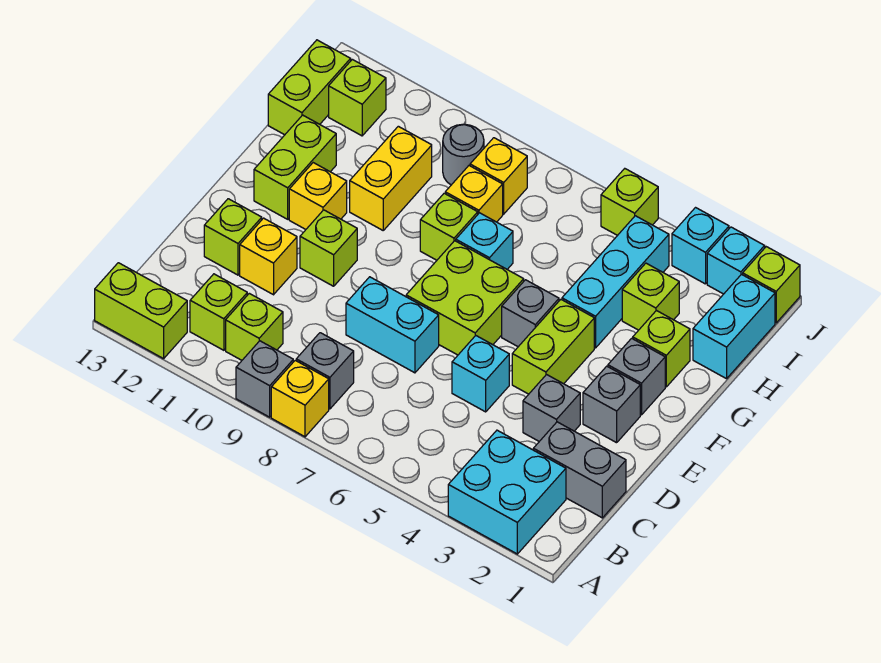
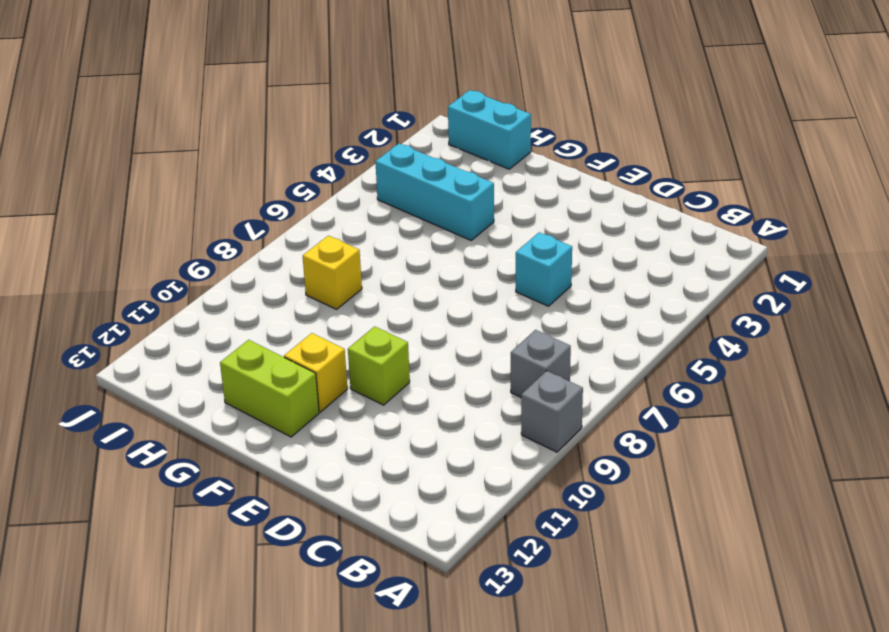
none -> cyan 2x2 brick [448,430,566,554]
none -> yellow 1x1 brick [271,360,329,437]
none -> lime 1x2 brick [95,263,187,359]
none -> lime 1x1 brick [226,293,283,360]

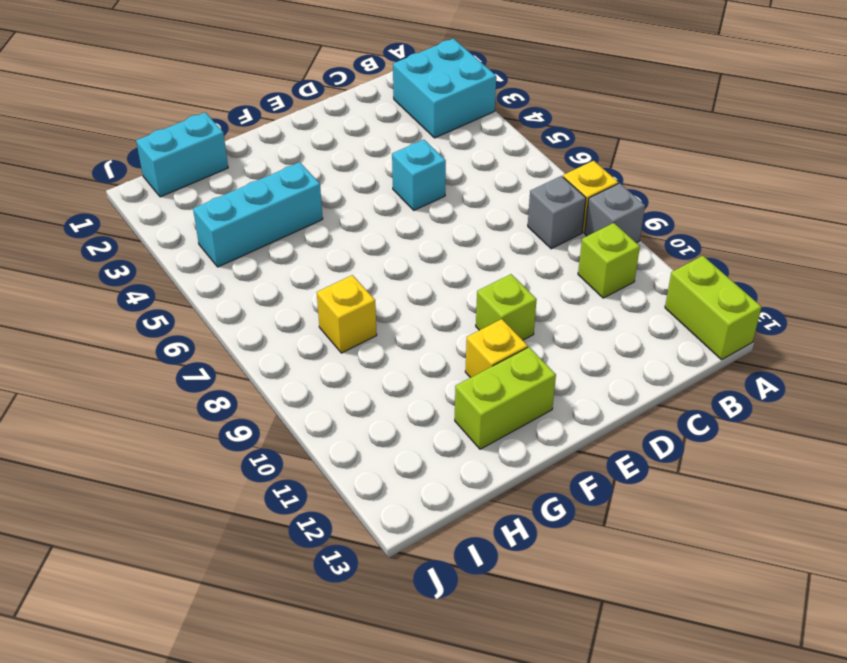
none -> lime 1x1 brick [190,274,247,350]
none -> grey 1x2 brick [533,422,626,518]
none -> grey 1x1 brick [523,375,580,441]
none -> cyan 1x2 brick [346,277,439,373]

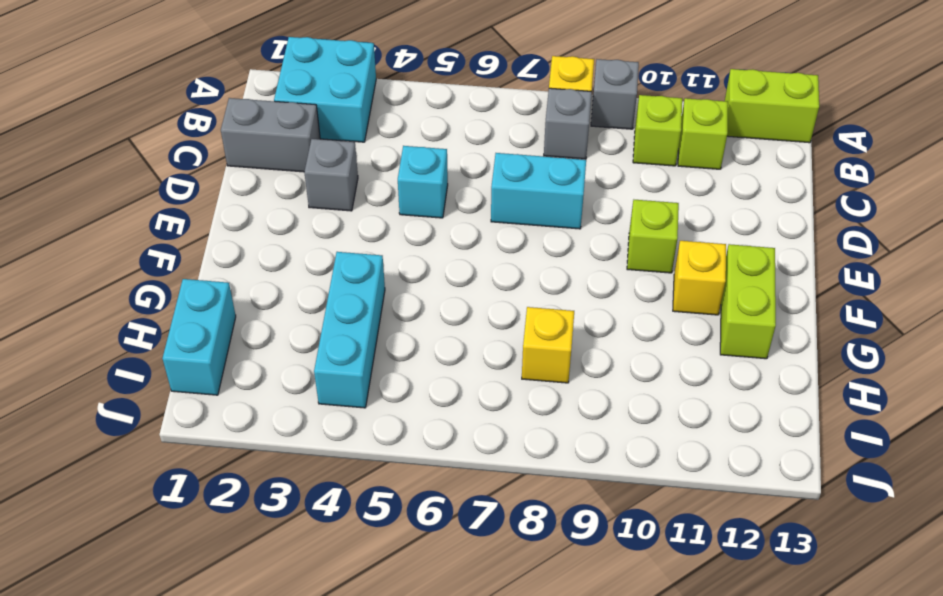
none -> yellow 1x1 brick [240,218,297,295]
none -> lime 1x1 brick [204,199,262,275]
none -> grey 1x1 brick [583,366,640,443]
none -> lime 1x2 brick [512,300,594,394]

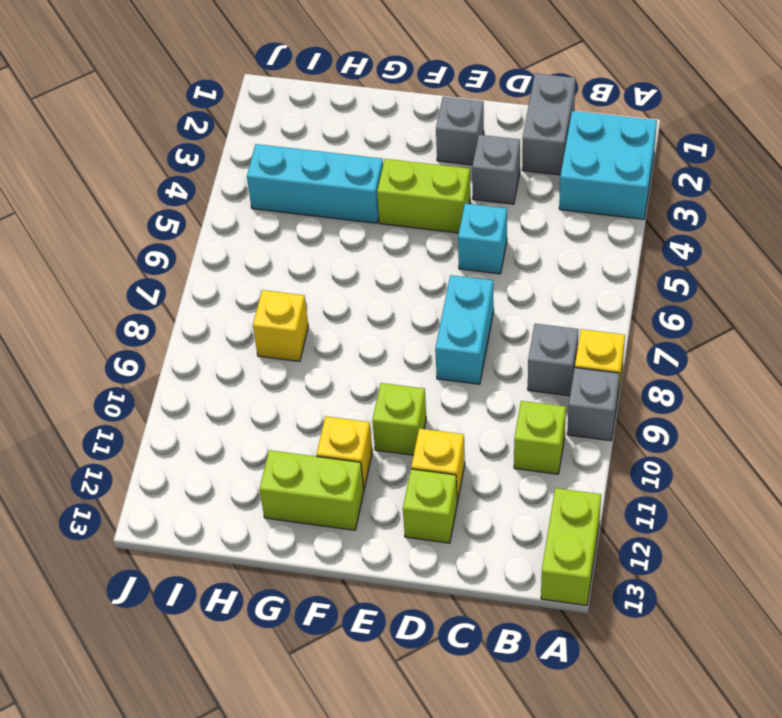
none -> lime 1x1 brick [190,274,247,350]
none -> lime 2x2 brick [406,241,524,355]
none -> grey 1x1 brick [608,338,665,415]
none -> grey 1x1 brick [502,280,559,347]

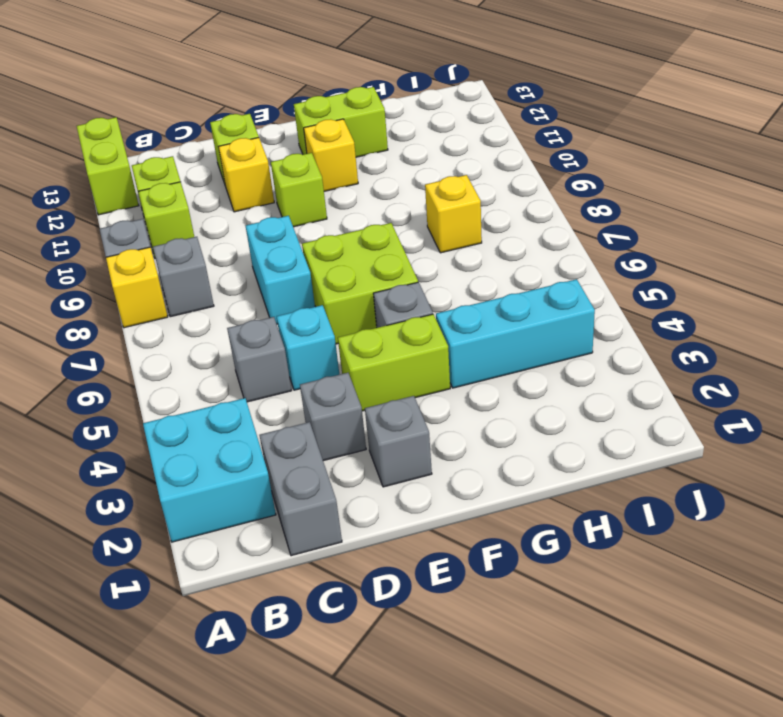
grey 1x1 brick [227,317,292,402] -> grey 1x1 brick moved to [608,338,665,415]
none -> lime 1x1 brick [633,311,690,387]
none -> cyan 1x1 brick [456,213,513,269]
none -> lime 1x1 brick [420,193,478,260]
none -> yellow 1x2 brick [350,126,432,230]

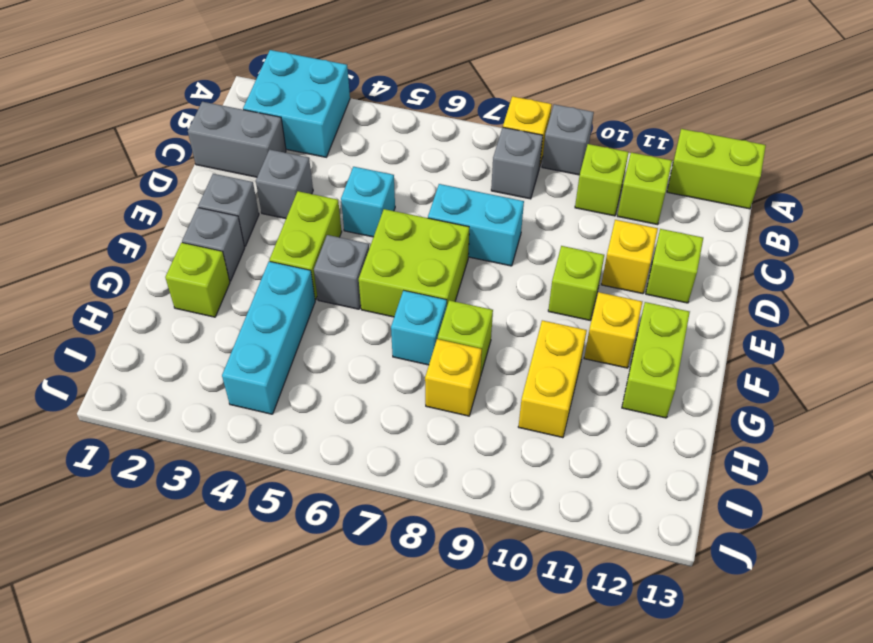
none -> cyan 1x2 brick [693,274,775,379]
none -> lime 1x1 brick [622,263,679,330]
none -> lime 1x2 brick [268,40,351,135]
none -> yellow 1x1 brick [470,138,527,214]

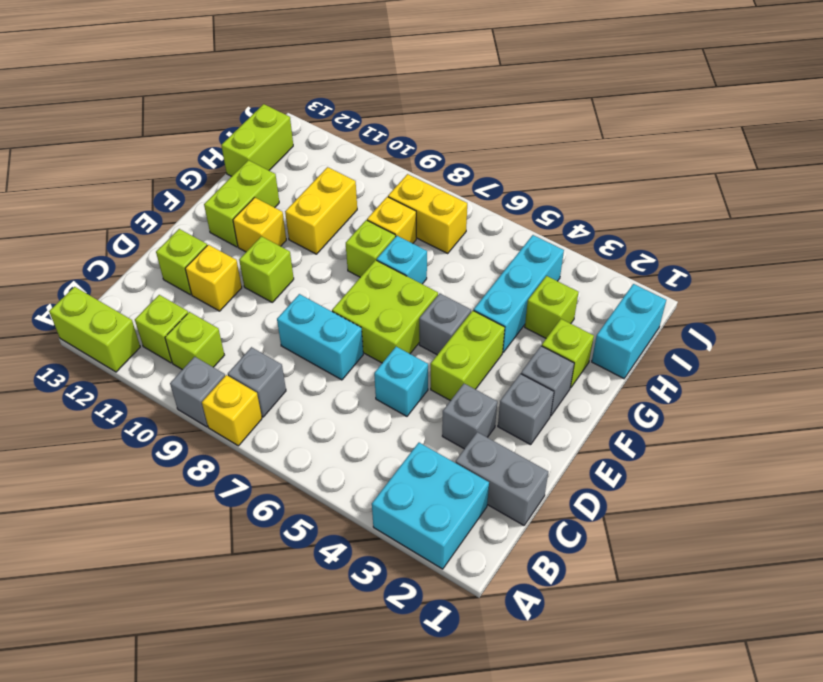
yellow 1x2 brick [388,174,467,253] -> yellow 1x1 brick [470,138,527,214]
none -> grey 1x1 round brick [443,124,484,185]
none -> lime 1x1 brick [329,59,386,136]
none -> lime 1x1 brick [743,247,800,323]
none -> cyan 1x1 brick [707,227,765,294]

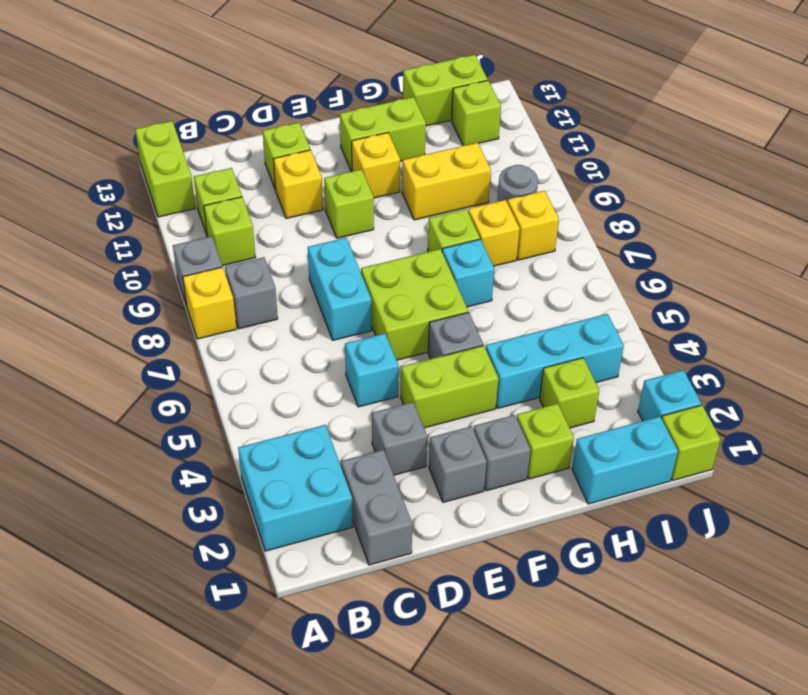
none -> cyan 1x1 brick [672,208,729,284]
none -> lime 1x1 brick [601,169,658,236]

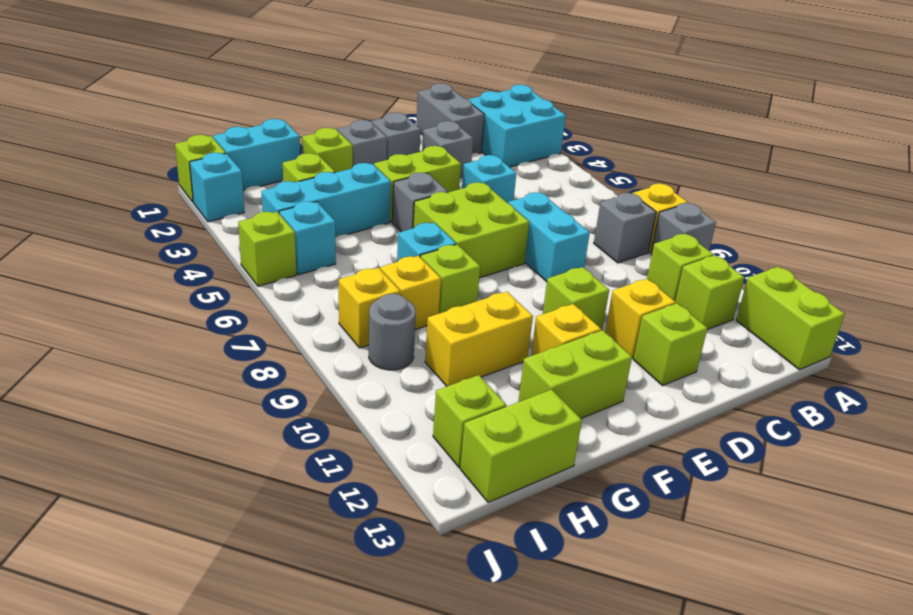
cyan 1x1 brick [279,201,336,275] -> cyan 1x1 brick moved to [672,208,729,284]

